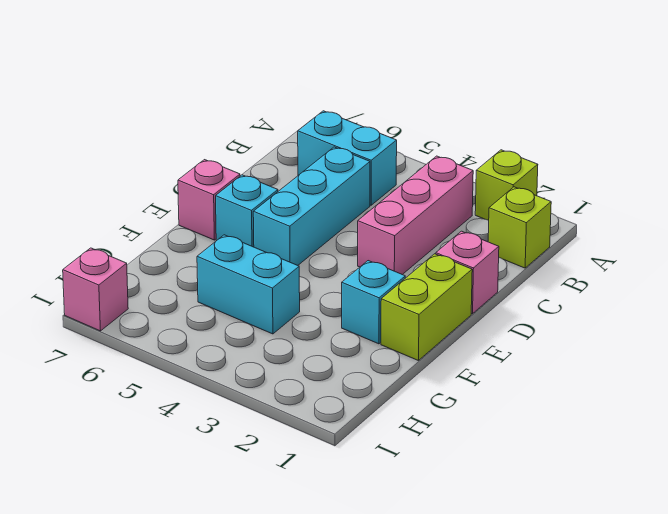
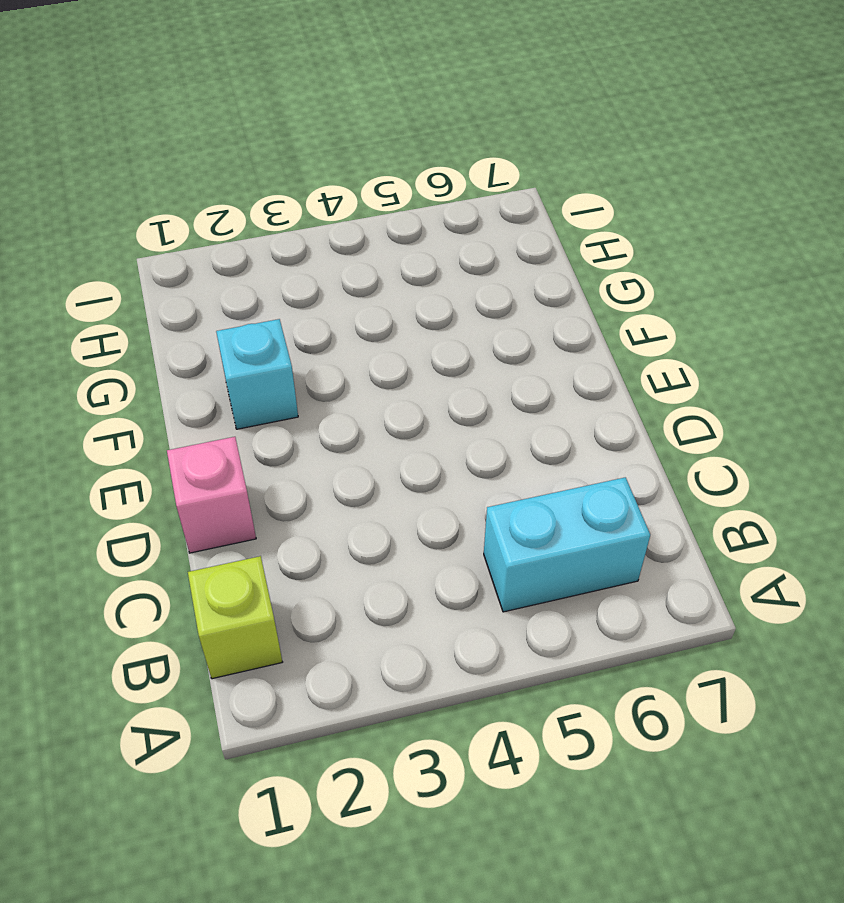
none -> lime 1x1 brick [475,150,538,220]
none -> pink 1x3 brick [358,156,473,275]
none -> cyan 1x3 brick [253,147,370,265]

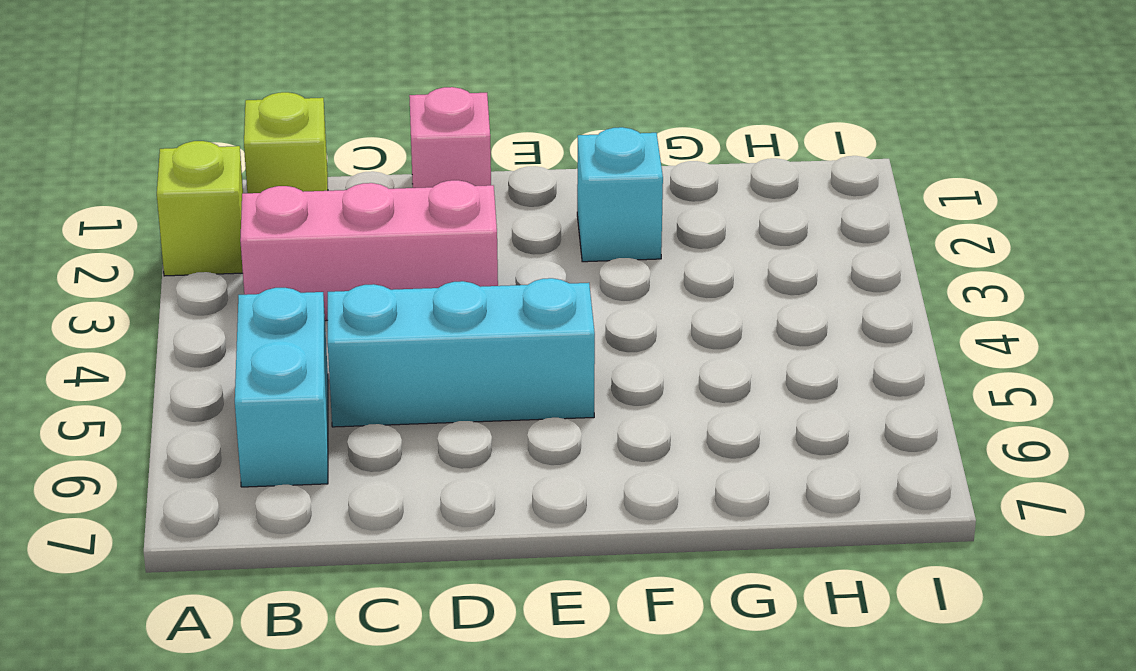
none -> lime 1x2 brick [381,254,472,361]
none -> cyan 1x1 brick [216,175,278,247]
none -> pink 1x1 brick [178,160,240,240]

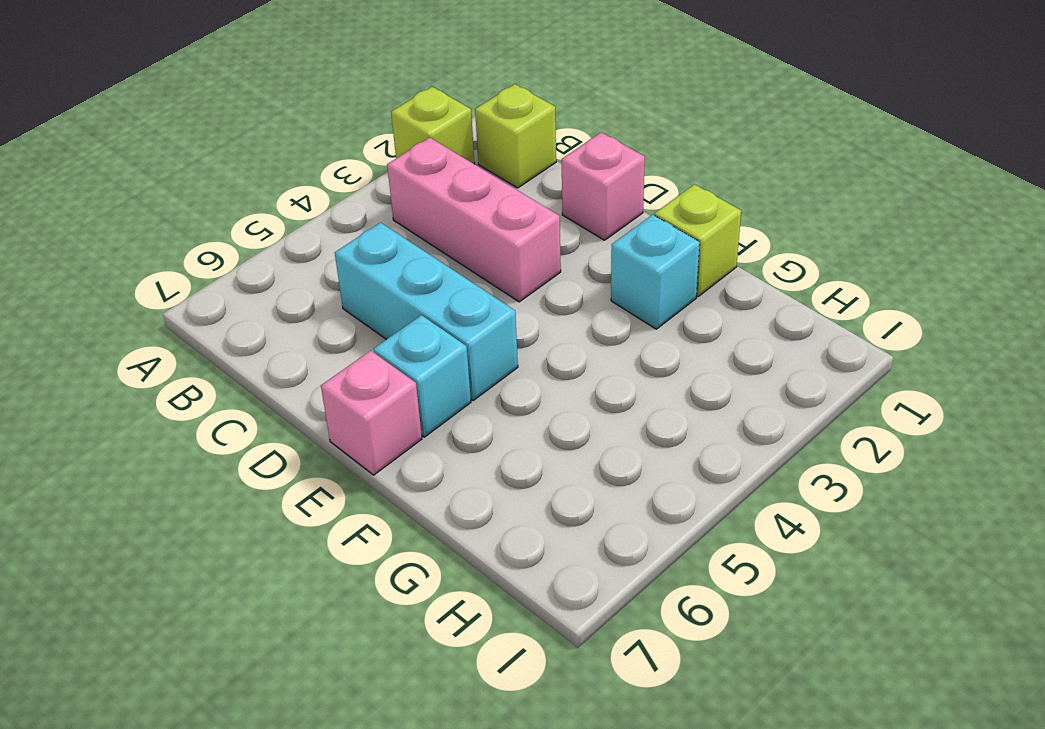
lime 1x1 brick [655,184,741,297] -> lime 1x2 brick [381,254,472,361]
none -> cyan 1x2 brick [298,111,397,205]
none -> cyan 1x2 brick [197,235,300,334]
none -> pink 1x1 brick [63,248,128,331]

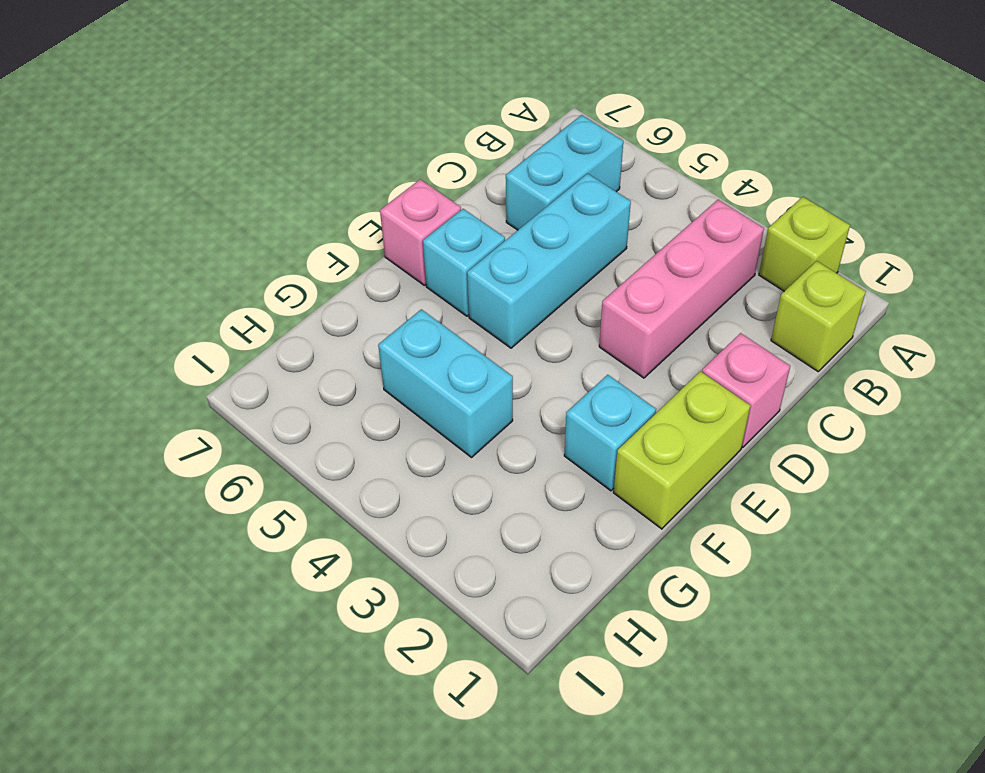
cyan 1x2 brick [506,115,623,230] -> cyan 1x2 brick turned to [298,111,397,205]
none -> pink 1x1 brick [63,248,128,331]

